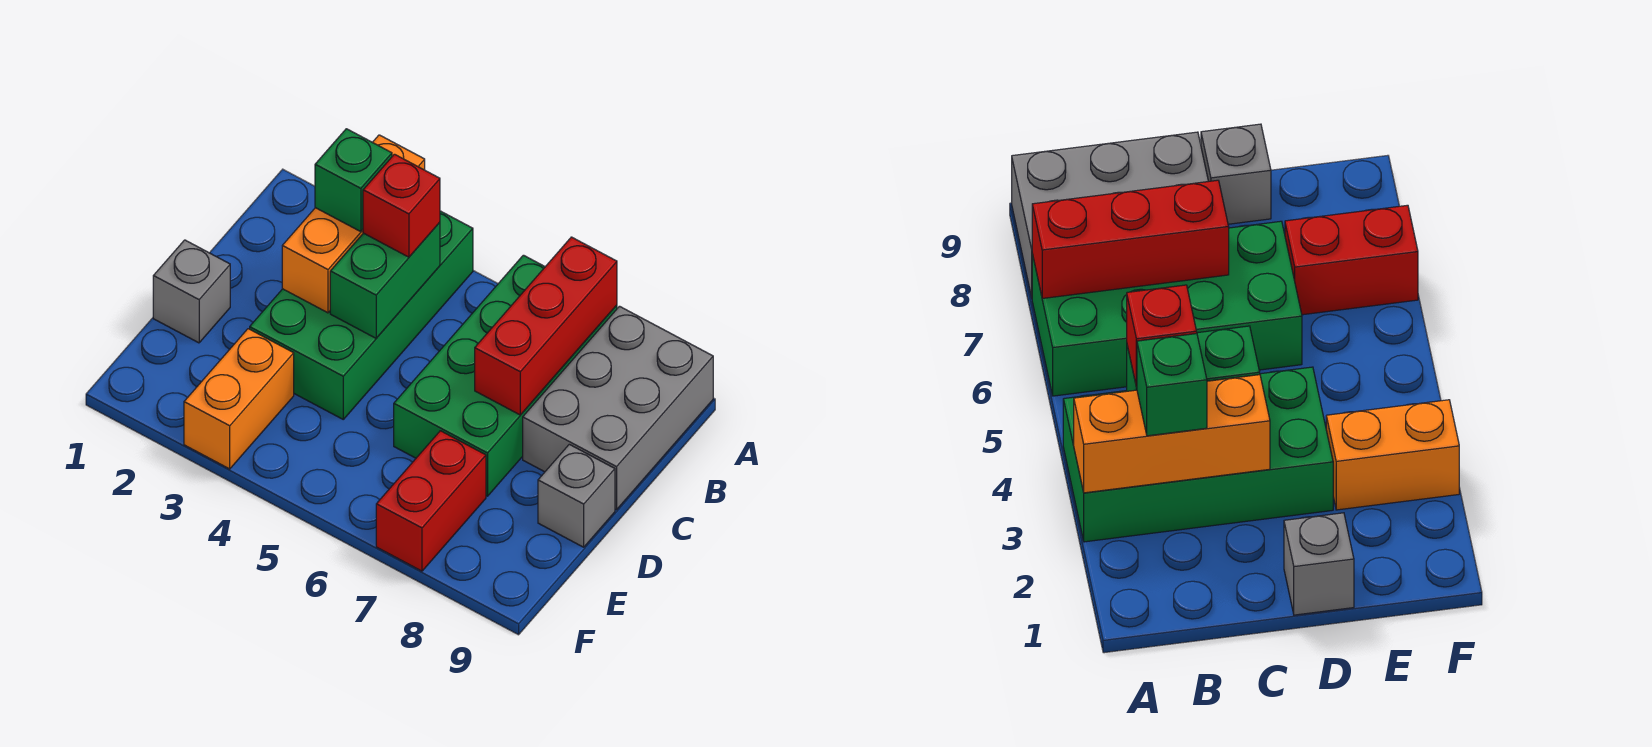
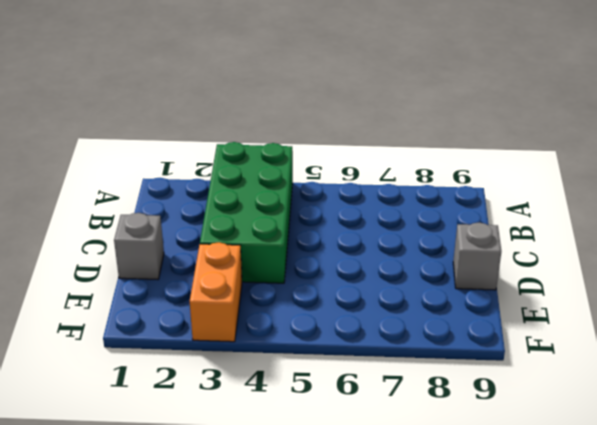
none -> green 2x4 brick [394,255,617,496]
none -> grey 2x3 brick [523,306,713,510]
none -> red 1x2 brick [376,431,486,571]

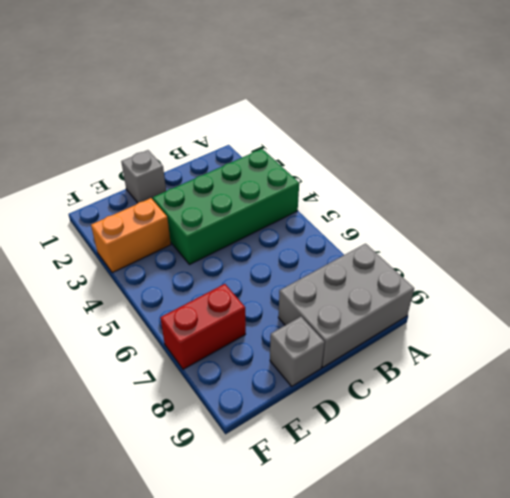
none -> green 2x4 brick [394,255,617,496]
none -> orange 1x3 brick [282,135,425,313]
none -> red 1x3 brick [475,237,617,415]

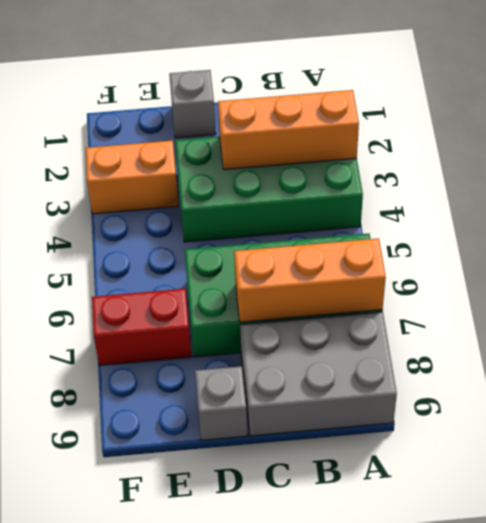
orange 1x3 brick [234,238,386,322] -> red 1x3 brick [475,237,617,415]
none -> green 1x2 brick [330,222,440,338]
none -> green 1x1 brick [315,129,392,232]
none -> red 1x1 brick [363,154,440,257]

